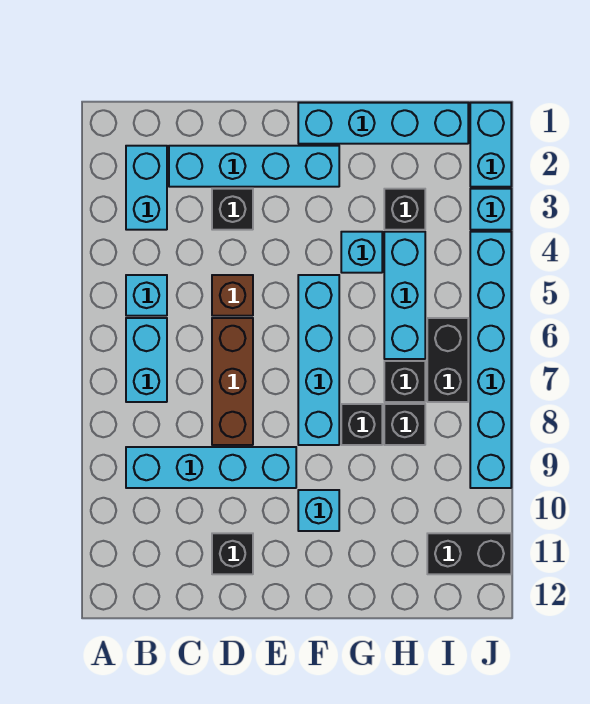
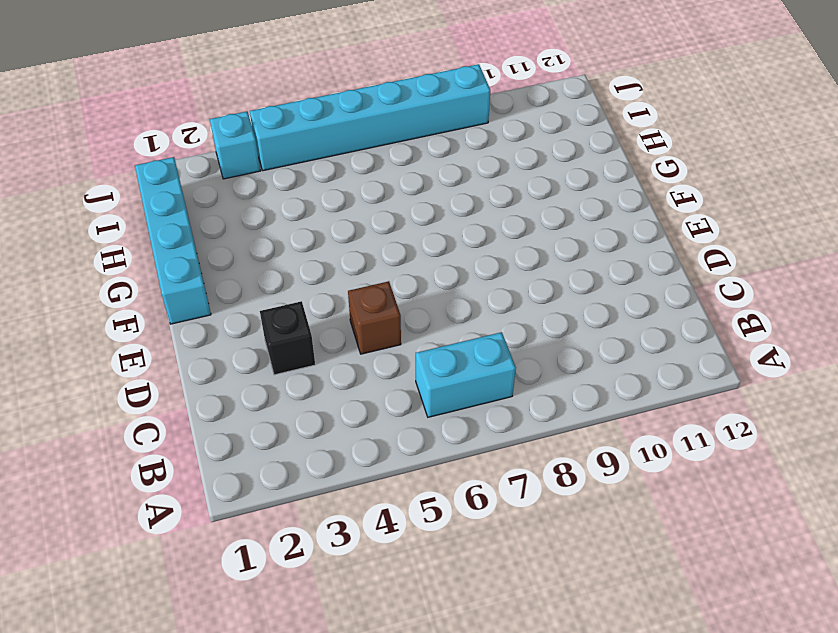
none -> cyan 1x2 brick [126,146,167,230]
none -> cyan 1x1 brick [126,275,167,316]
none -> cyan 1x4 brick [126,447,296,488]

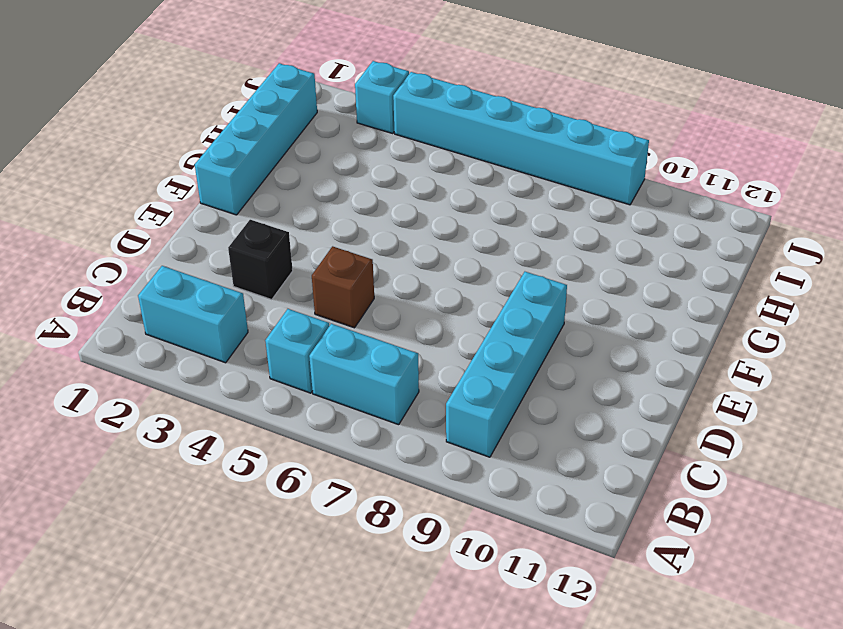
none -> cyan 1x4 brick [169,146,339,187]
none -> brown 1x3 brick [212,318,253,445]
none -> black 1x1 brick [212,533,253,574]

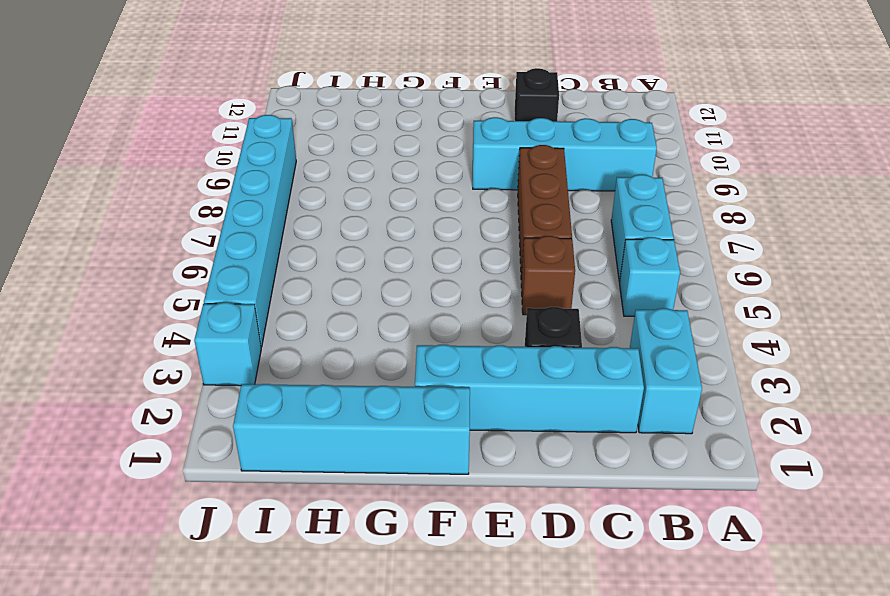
none -> cyan 1x4 brick [298,275,339,445]
none -> cyan 1x1 brick [298,490,339,531]
none -> cyan 1x1 brick [341,232,382,273]

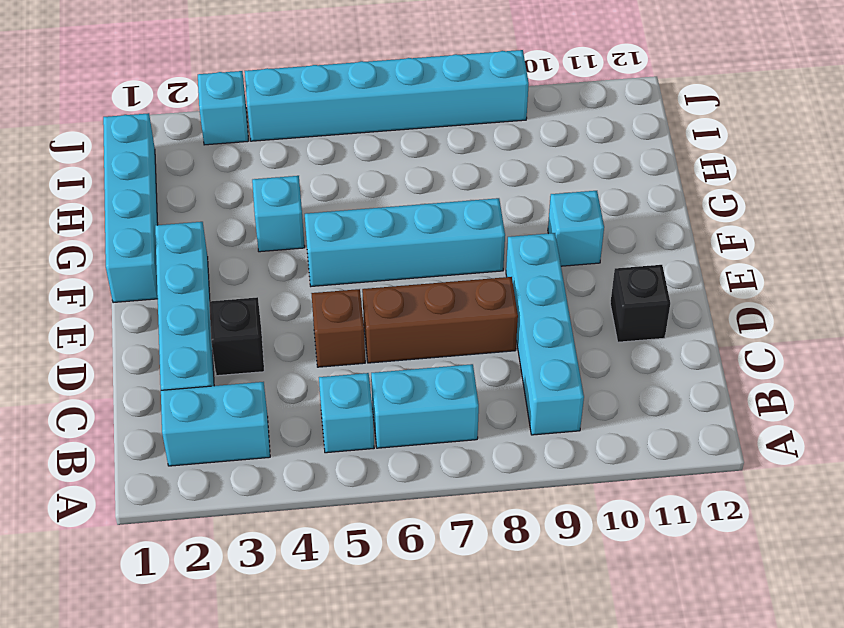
none -> black 1x1 brick [341,404,382,445]
none -> black 1x1 brick [384,189,425,230]
none -> cyan 1x3 brick [384,232,425,359]

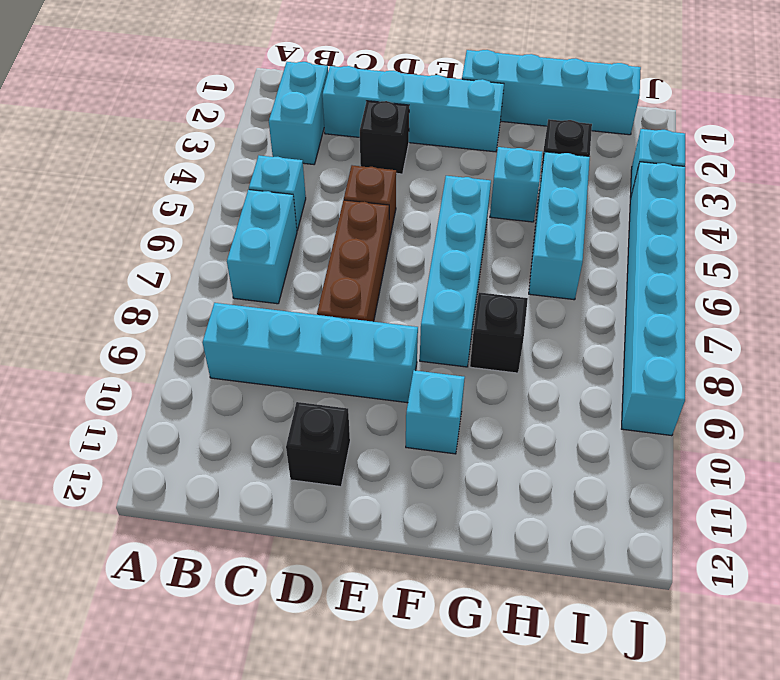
none -> black 1x1 brick [384,361,425,402]
none -> black 1x1 brick [384,404,425,445]
none -> black 1x2 brick [427,318,468,402]

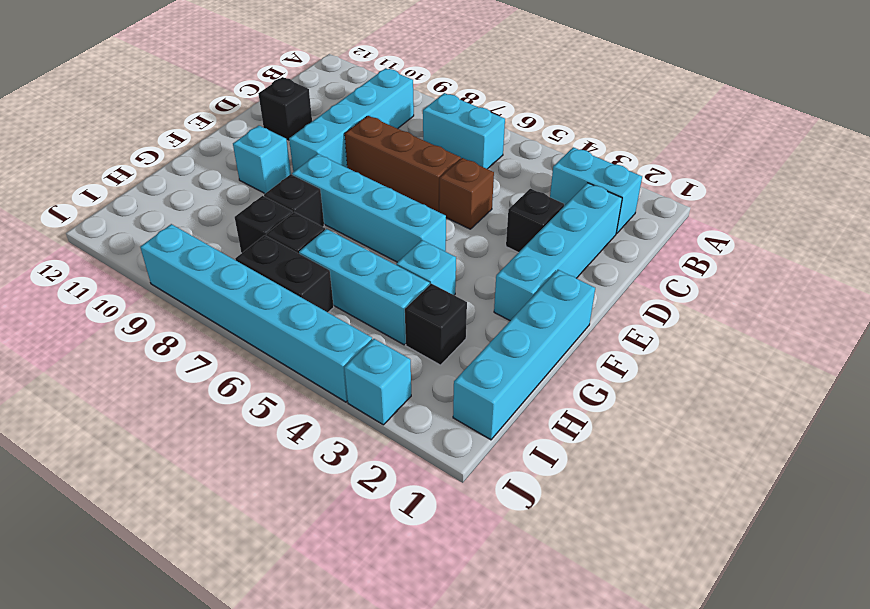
none -> cyan 1x1 brick [126,275,167,316]
none -> black 1x2 brick [427,533,511,574]
none -> cyan 1x2 brick [470,103,511,187]

